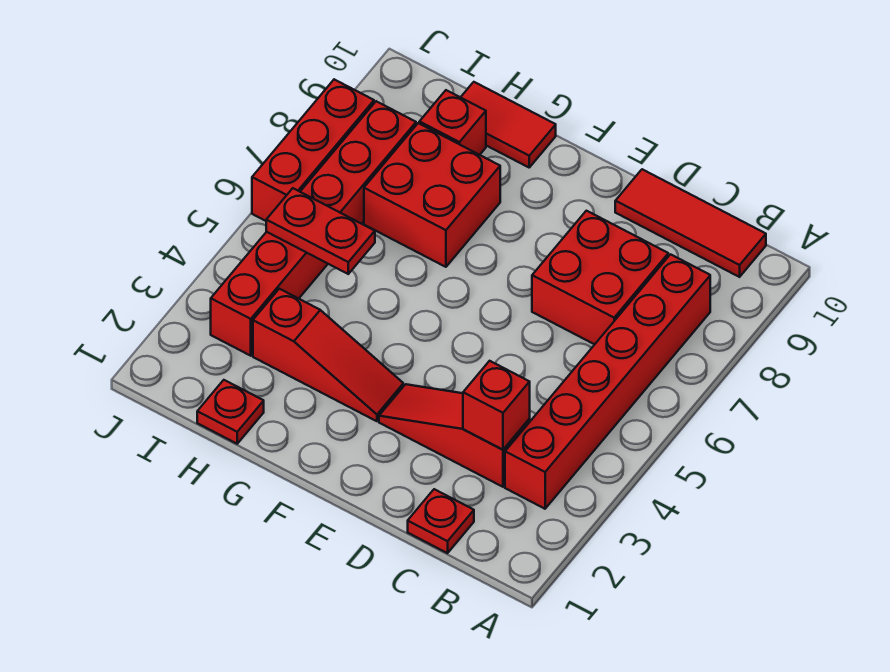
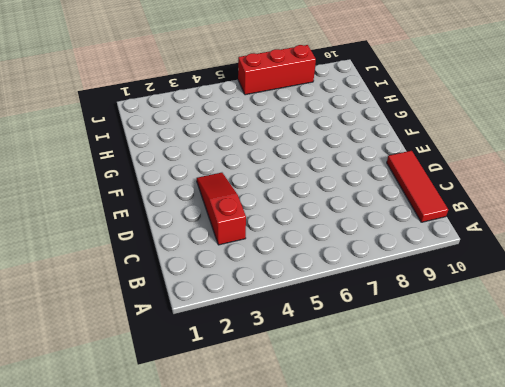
none -> red 1x6 brick [505,254,710,509]
none -> red 1x1 plate [408,489,474,553]
none -> red 2x2 brick [532,211,668,344]

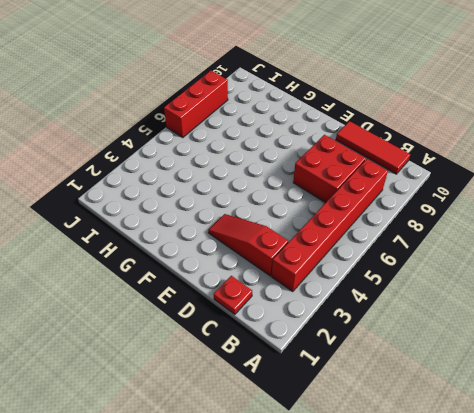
none -> red 1x3 slope [253,289,403,421]
none -> red 2x2 brick [364,123,500,267]
none -> red 1x2 tile [461,82,556,167]

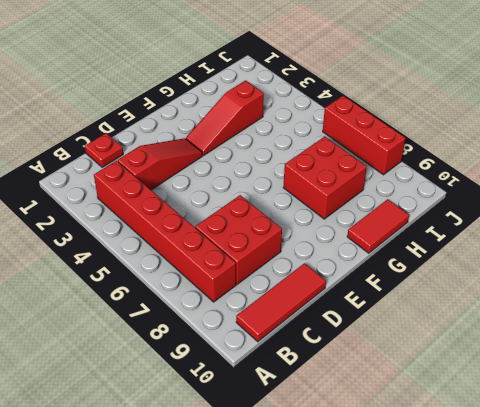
none -> red 1x1 plate [197,380,264,444]
none -> red 1x1 brick [419,90,486,155]
none -> red 1x6 brick [211,101,416,356]

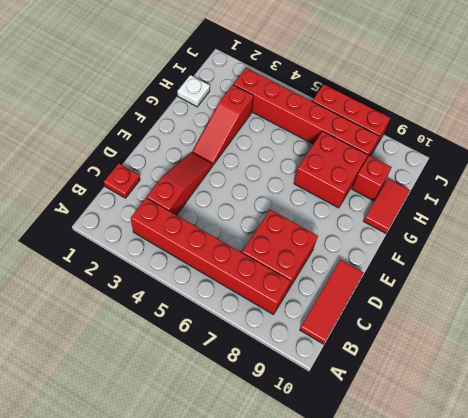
white 1x1 plate [177,75,210,107] -> red 1x1 plate [197,380,264,444]
none -> red 1x1 brick [463,361,530,450]
none -> red 1x2 plate [266,188,375,274]

